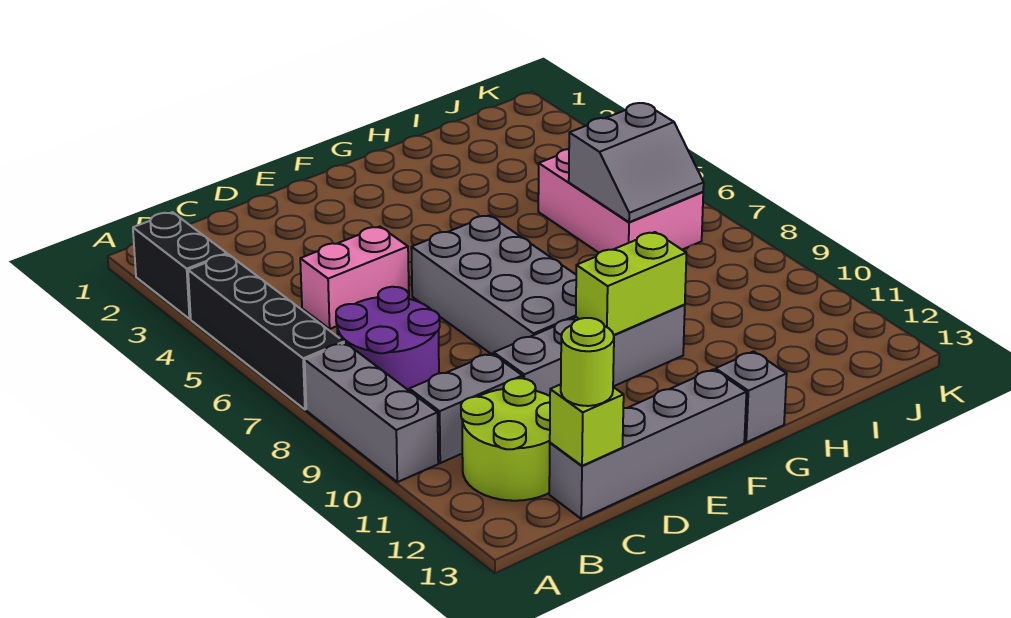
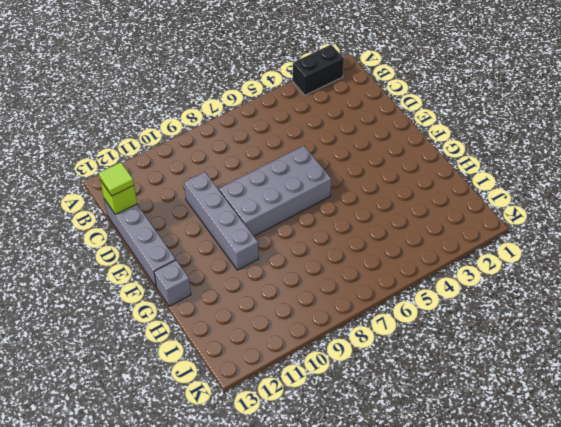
lime 1x1 tile [99,162,134,196] -> lime 1x1 round brick [561,318,614,406]
none -> black 1x4 brick [188,254,344,410]
none -> grey 1x3 brick [305,343,438,482]
none -> purple 2x2 round brick [336,287,440,390]

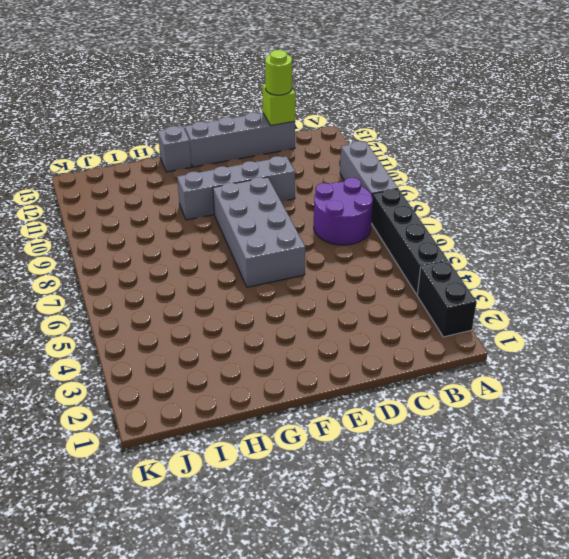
none -> grey 1x2 brick [409,353,522,463]
none -> lime 2x2 round brick [461,378,550,501]
none -> pink 1x2 brick [300,227,409,329]

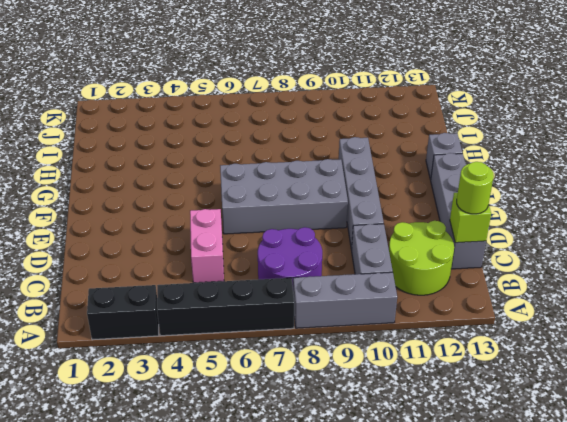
none -> pink 2x3 brick [538,149,703,253]
none -> lime 1x2 brick [576,232,686,335]
none -> grey 2x2 slope [569,103,704,222]

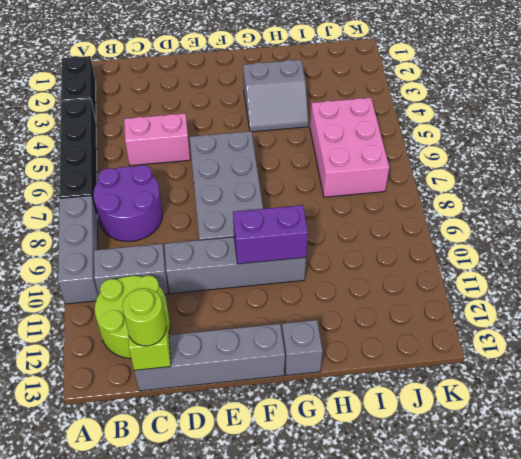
purple 1x2 brick [233,205,308,264] -> lime 1x2 brick [576,232,686,335]
grey 2x2 slope [243,60,308,132] -> grey 2x2 slope moved to [569,103,704,222]

